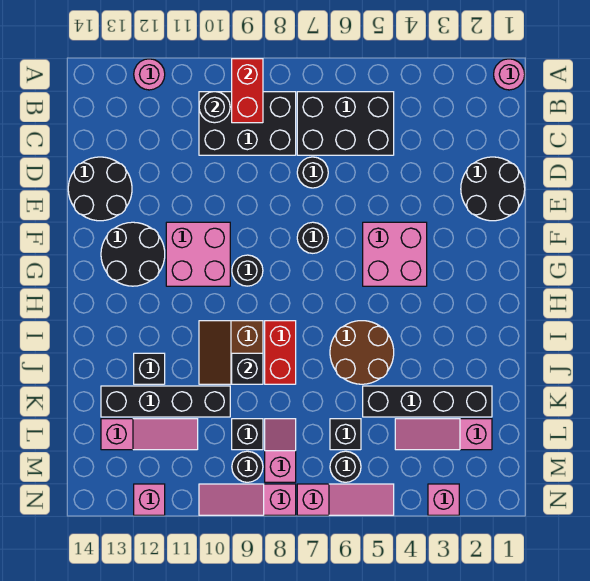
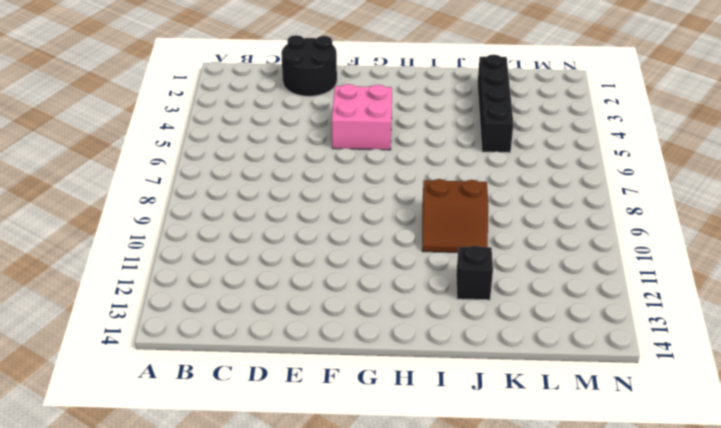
none -> pink 1x1 round brick [494,59,525,90]
none -> pink 1x1 round brick [134,59,165,90]
none -> black 2x3 brick [297,92,394,155]
none -> black 2x3 brick [199,92,296,155]

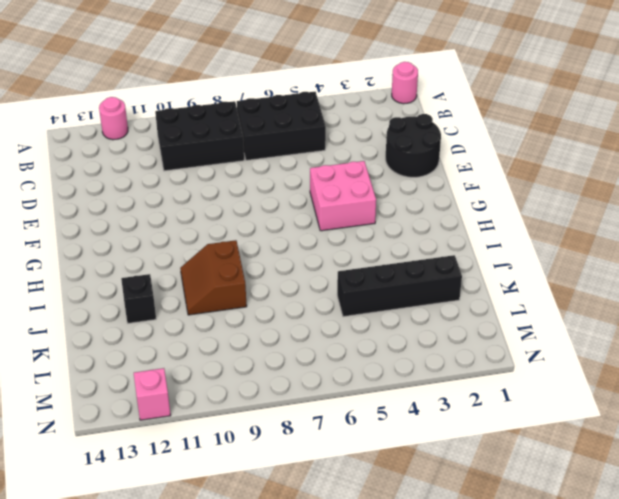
none -> black 1x1 round brick [297,157,328,188]
none -> black 2x2 round brick [68,157,132,221]
none -> black 1x1 round brick [297,222,328,253]
none -> pink 2x2 brick [166,222,230,286]

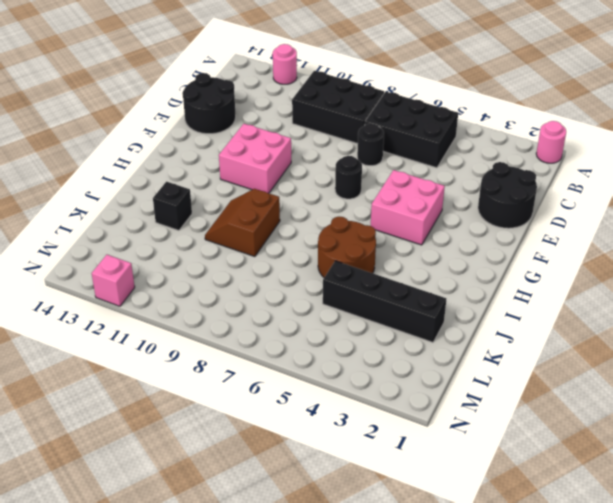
none -> black 2x2 round brick [101,222,165,286]
none -> black 1x1 round brick [232,255,263,286]
none -> red 1x2 brick [265,321,296,384]
none -> black 1x4 brick [101,386,230,417]

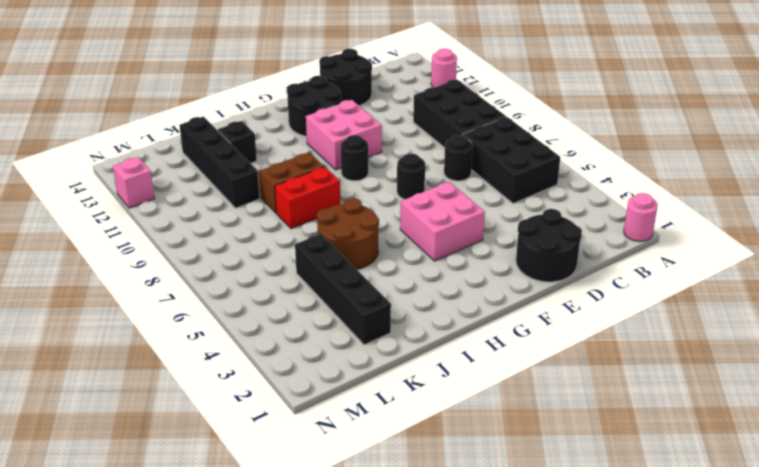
none -> pink 1x3 slope [395,419,492,450]
none -> black 1x1 brick [330,419,361,450]
none -> pink 1x2 slope [265,419,296,482]
none -> black 1x1 brick [232,419,263,450]

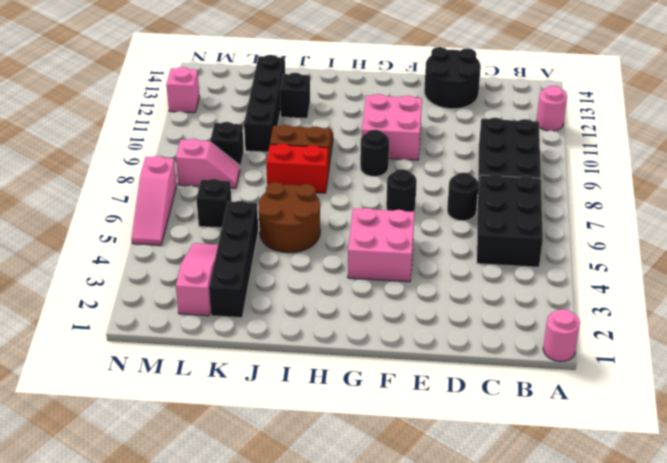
none -> black 2x2 round brick [461,157,525,221]
none -> black 2x2 round brick [101,222,165,286]
none -> pink 1x3 slope [101,419,198,450]
none -> black 1x1 round brick [330,451,361,482]

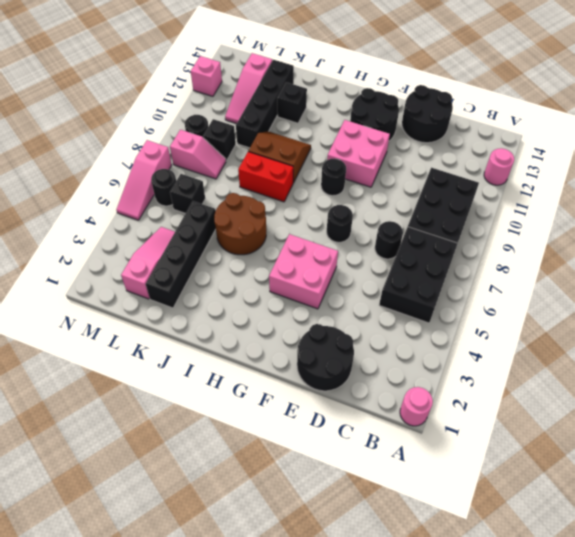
none -> pink 1x1 brick [428,484,459,515]
none -> pink 1x3 slope [199,484,296,515]
none -> red 1x2 brick [232,59,263,123]
none -> black 1x1 round brick [199,92,230,123]

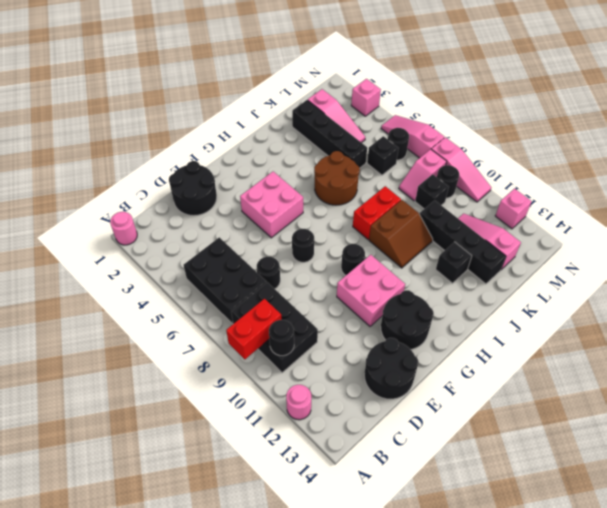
none -> black 1x1 brick [232,353,263,384]

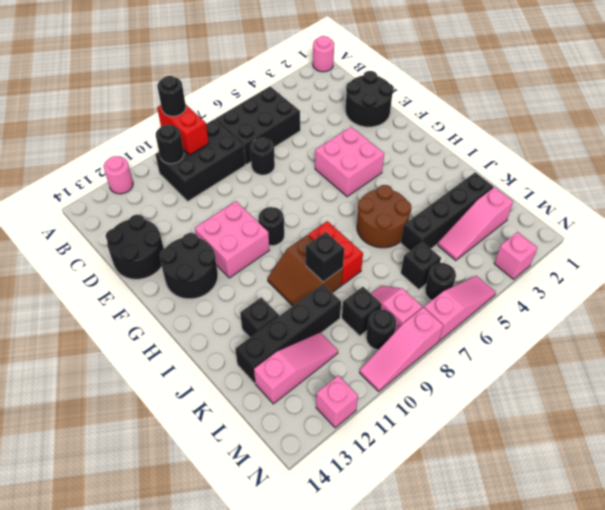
black 1x1 round brick [157,76,186,116] -> black 1x1 round brick moved to [297,222,328,253]

